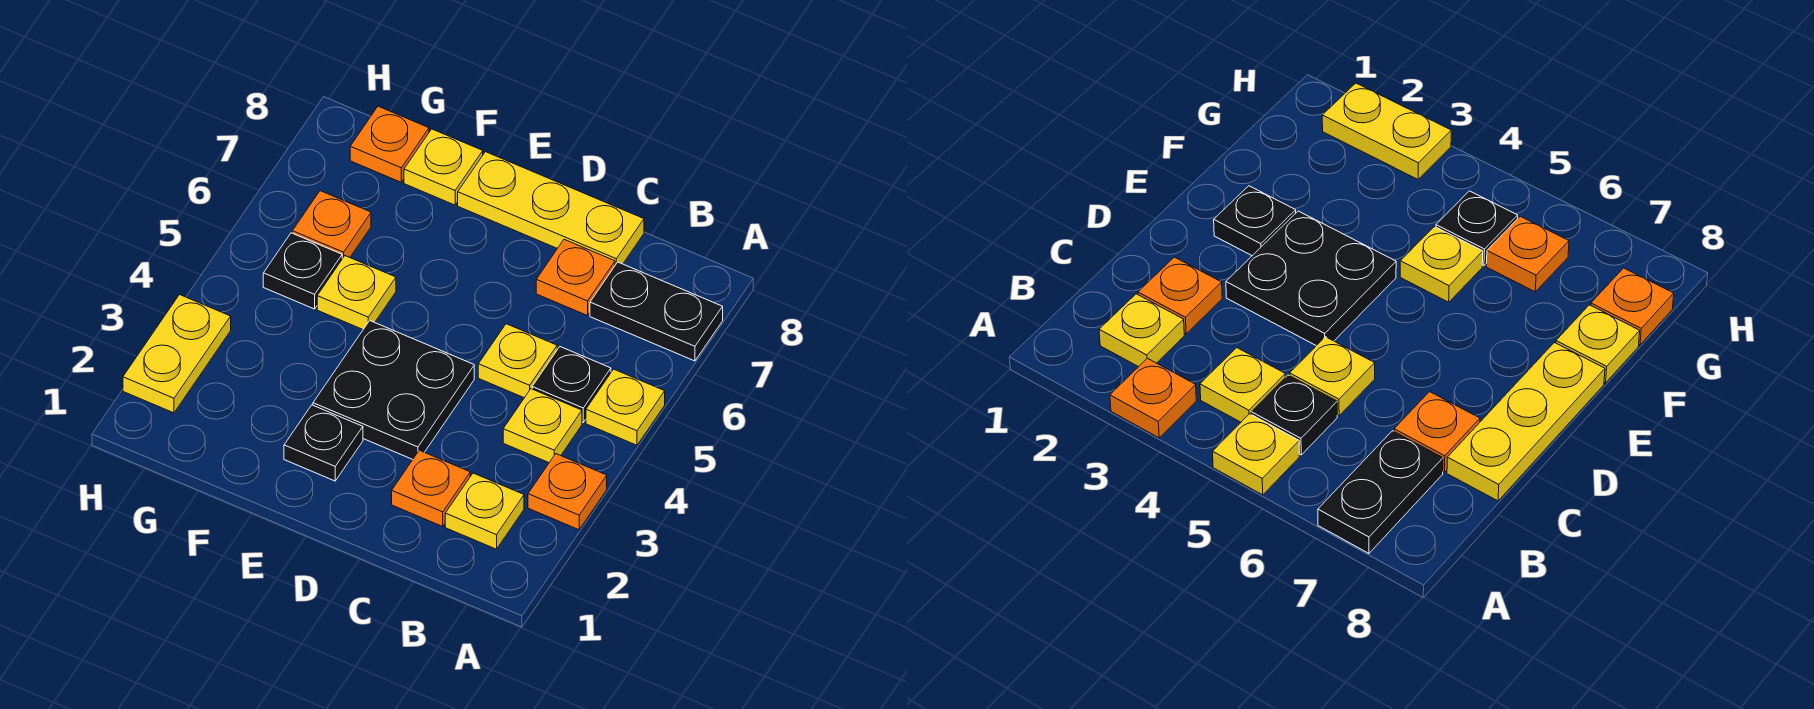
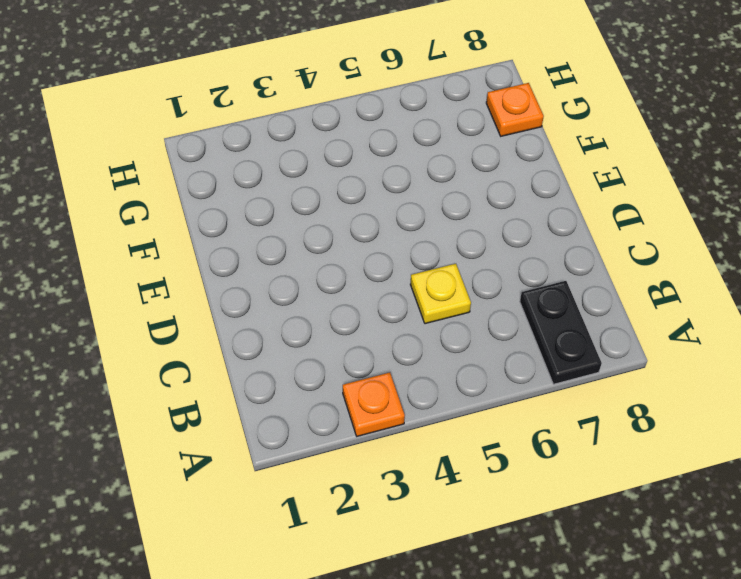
none -> yellow 1x1 plate [586,369,665,445]
none -> yellow 1x1 plate [445,473,524,549]
none -> yellow 1x1 plate [503,389,582,463]

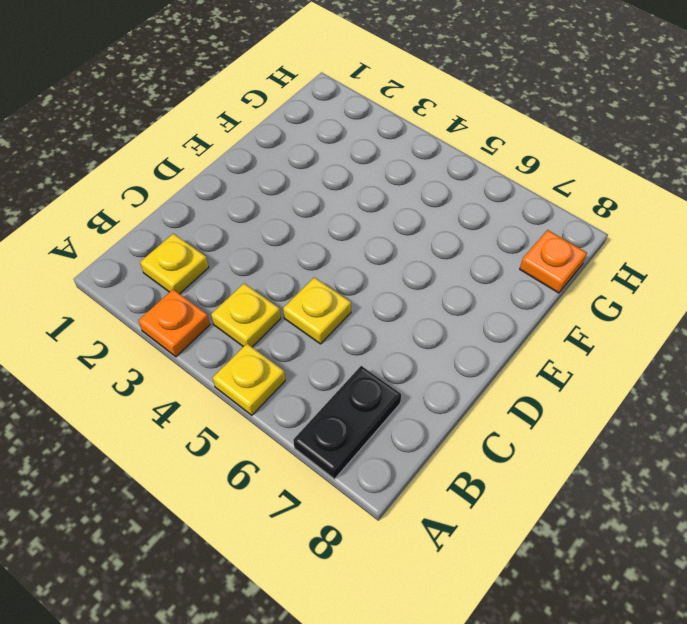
none -> black 1x1 plate [532,347,611,422]
none -> orange 1x1 plate [392,450,470,526]
none -> orange 1x1 plate [536,239,615,316]

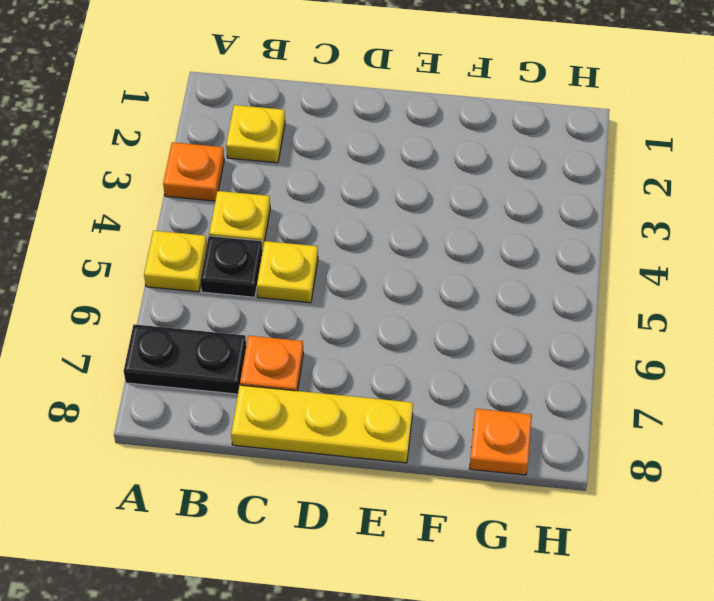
none -> orange 1x1 plate [392,450,470,526]
none -> black 2x2 plate [313,321,474,459]
none -> black 1x1 plate [284,405,363,481]

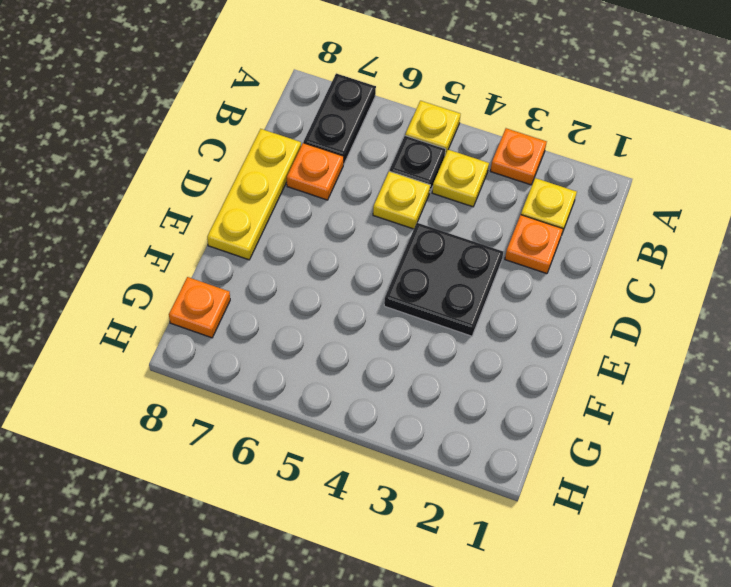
none -> black 1x1 plate [284,405,363,481]
none -> yellow 1x1 plate [317,256,396,329]
none -> yellow 1x1 plate [404,129,483,205]

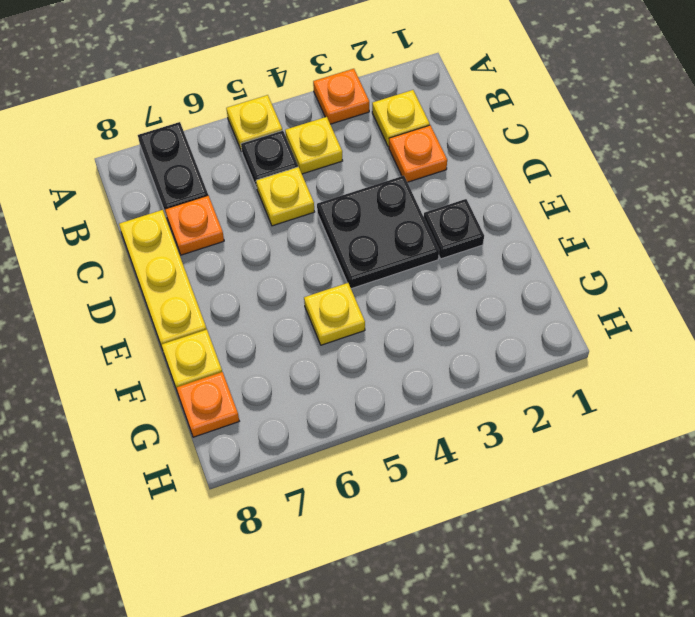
none -> black 1x1 plate [263,233,342,309]
none -> orange 1x1 plate [292,191,371,259]
none -> yellow 1x2 plate [123,295,231,413]

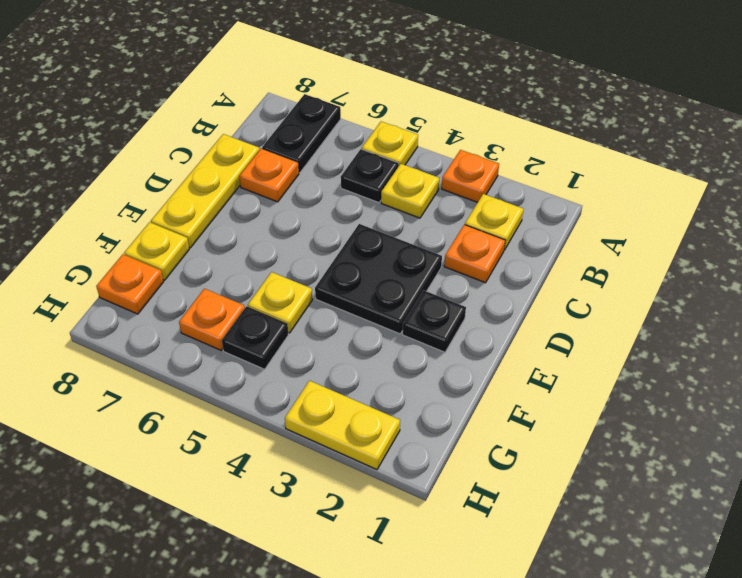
none -> yellow 1x1 plate [478,324,557,398]

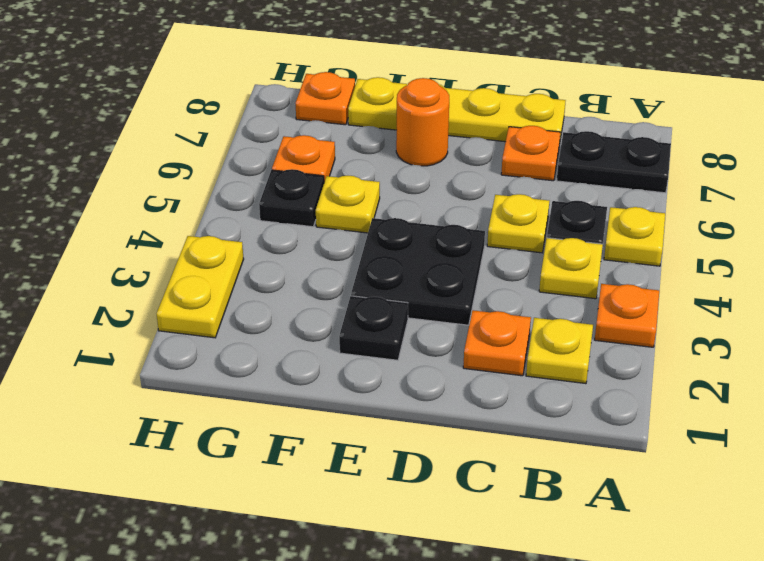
orange 1x1 round brick [396,78,449,166] -> none

